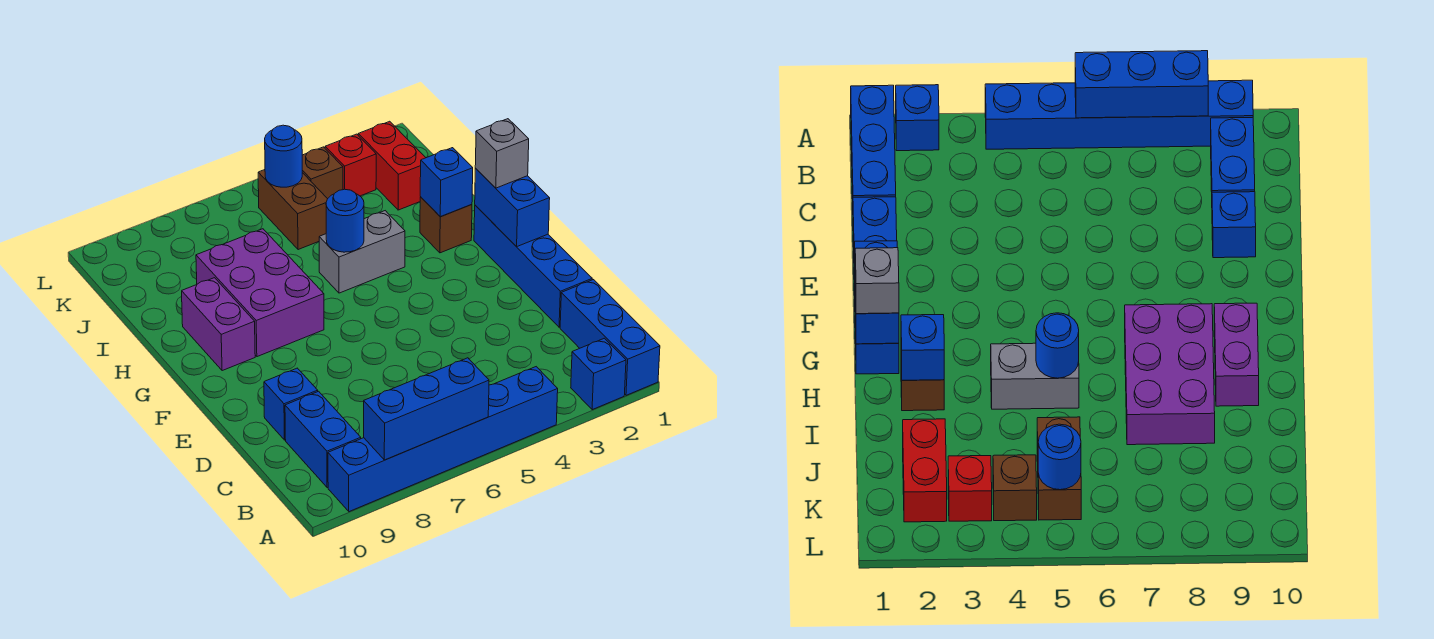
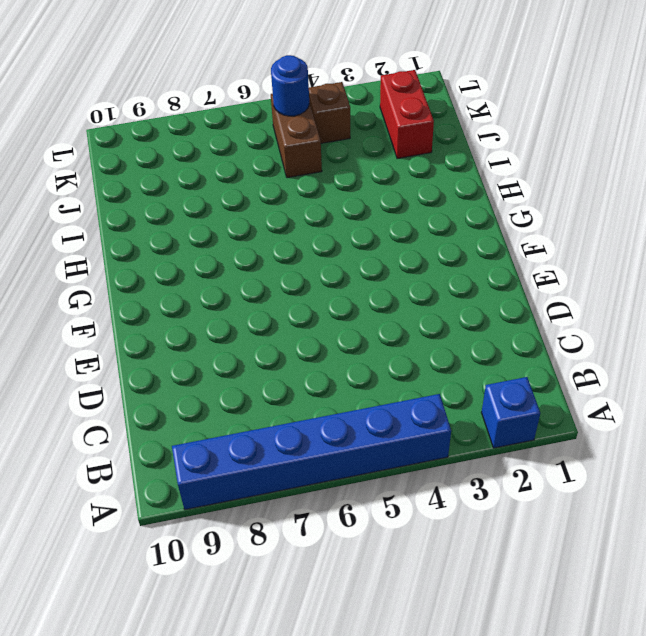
none -> blue 1x3 brick [560,280,660,395]
none -> blue 1x2 brick [285,391,361,488]
none -> blue 1x4 brick [474,205,592,327]

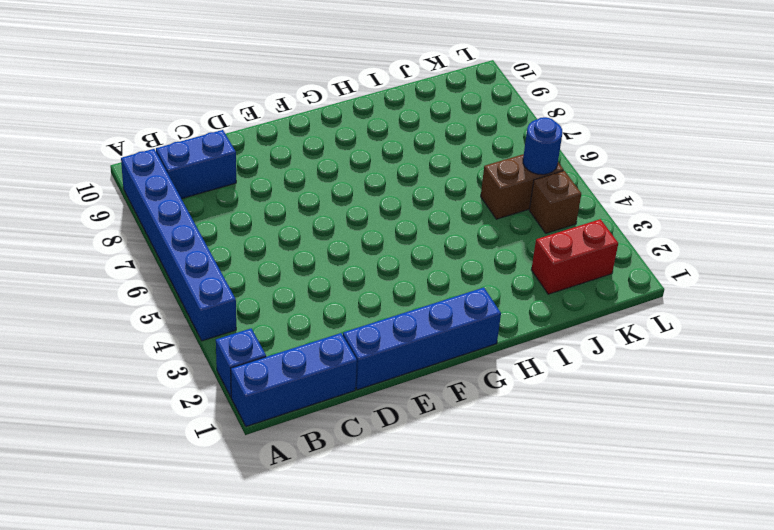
none -> blue 1x1 brick [264,368,318,440]
none -> purple 2x3 brick [196,229,324,357]
none -> purple 1x2 brick [182,278,255,371]

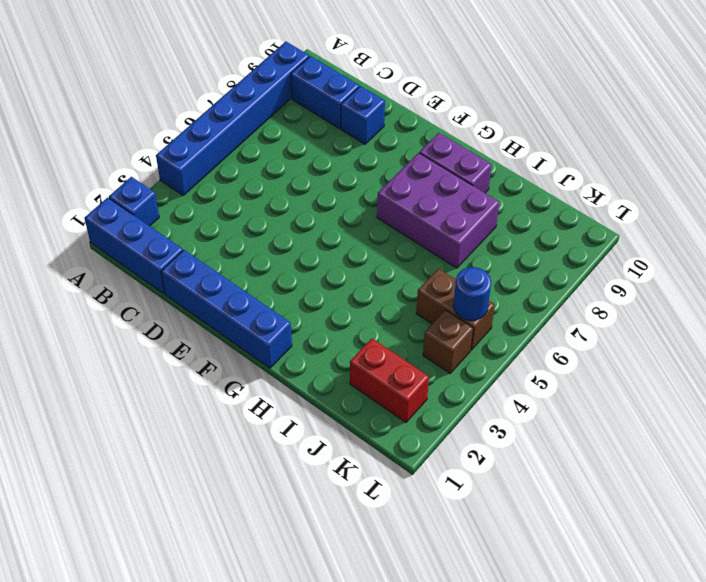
none -> brown 1x1 brick [420,197,472,253]
none -> grey 1x2 brick [319,211,405,293]
none -> red 1x1 brick [325,134,376,196]

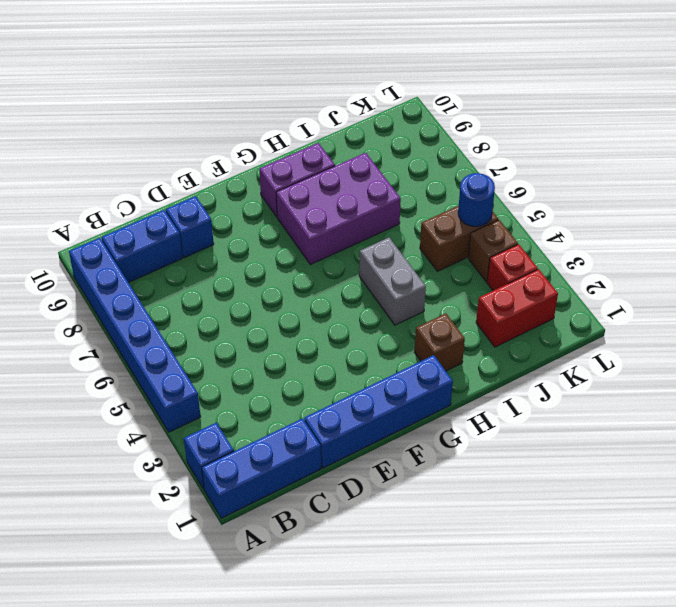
none -> blue 1x3 brick [364,358,489,460]
none -> blue 1x2 brick [475,168,550,247]
none -> blue 1x1 brick [420,148,473,217]

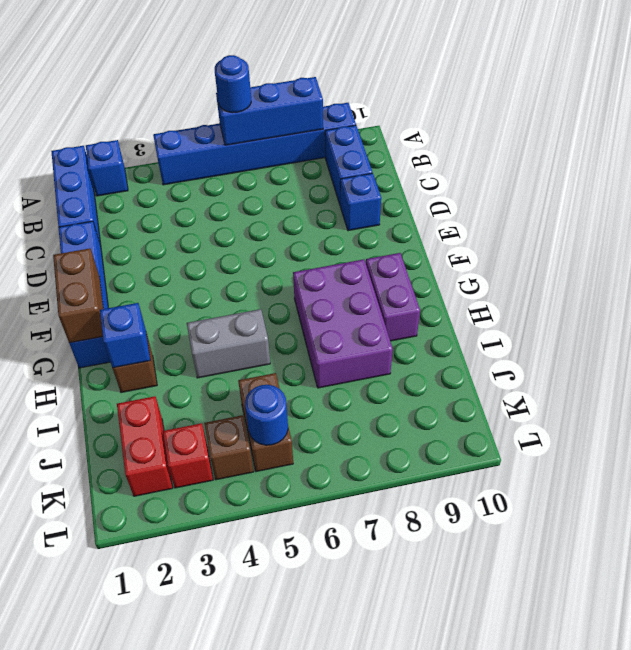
blue 1x1 round brick [215,55,251,113] -> blue 1x1 round brick moved to [326,189,364,252]
brown 1x2 brick [53,248,103,343] -> blue 1x2 brick [475,168,550,247]
none -> grey 1x1 brick [475,119,529,188]

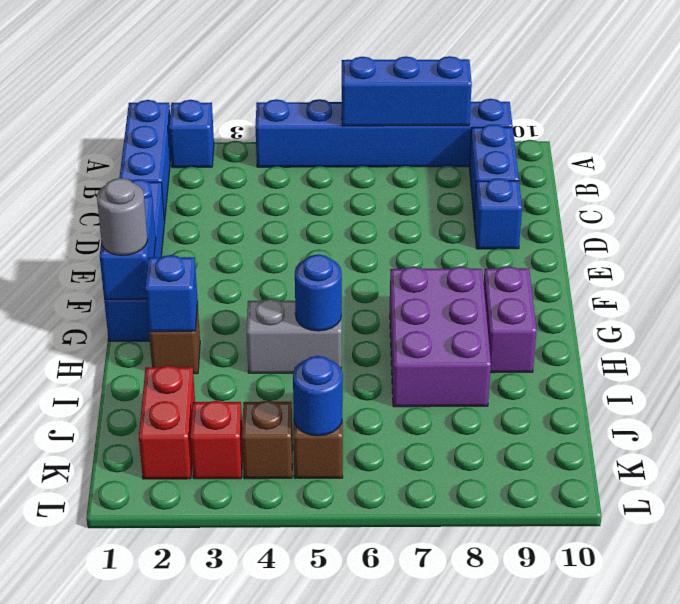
grey 1x1 round brick [97,178,148,255] -> grey 1x1 brick [475,119,529,188]

